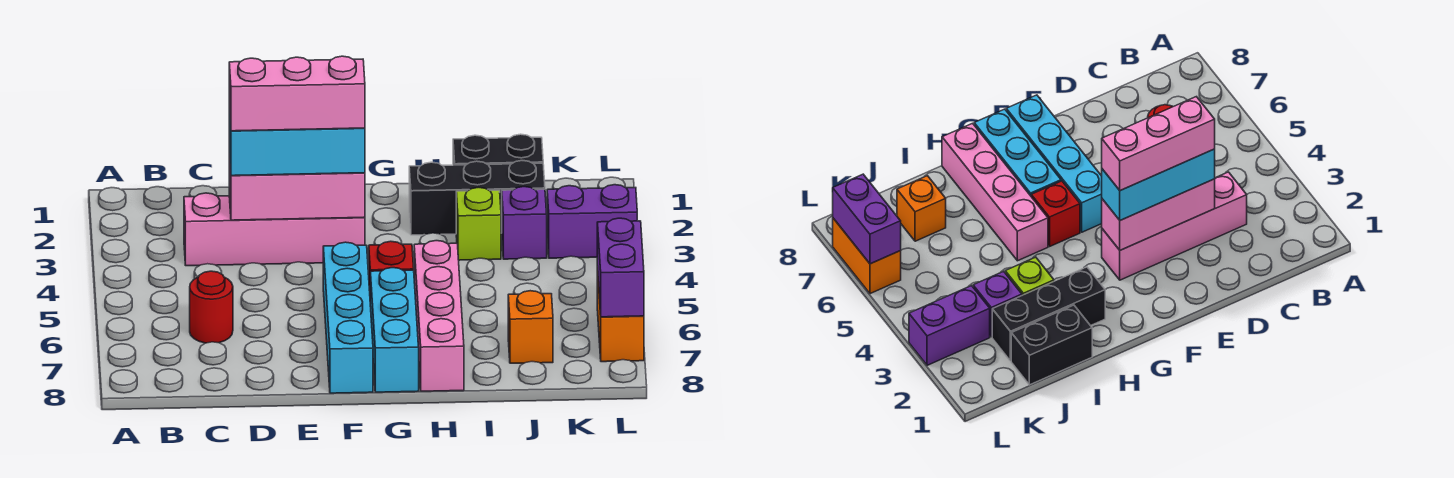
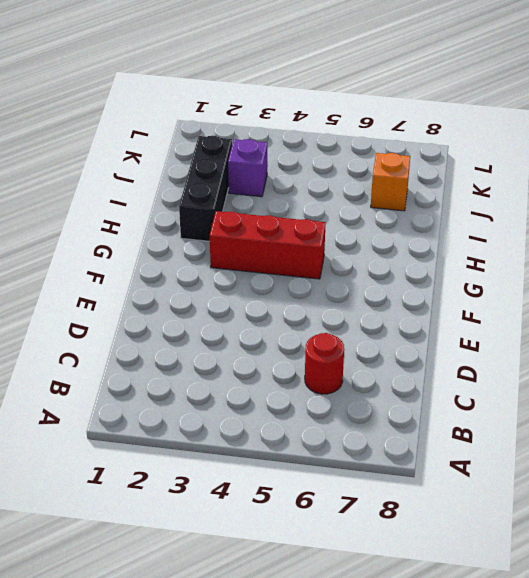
red 1x3 brick [210,211,326,279] -> red 1x1 brick [369,241,414,291]
none -> pink 1x4 brick [184,193,365,266]
none -> cyan 1x4 brick [323,242,373,393]
none -> cyan 1x3 brick [370,268,419,392]

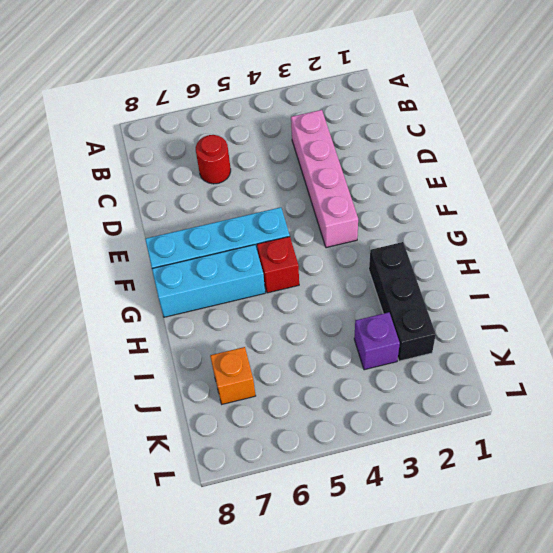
none -> pink 1x4 brick [414,241,464,391]
none -> black 1x2 brick [453,134,543,165]
none -> lime 1x1 brick [456,187,501,260]

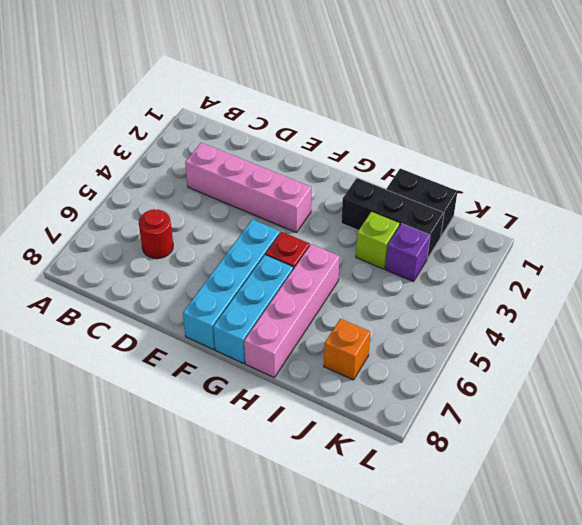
none -> purple 1x2 brick [547,185,637,258]
none -> orange 1x2 brick [597,267,644,362]
none -> pink 1x3 brick [229,154,365,220]

